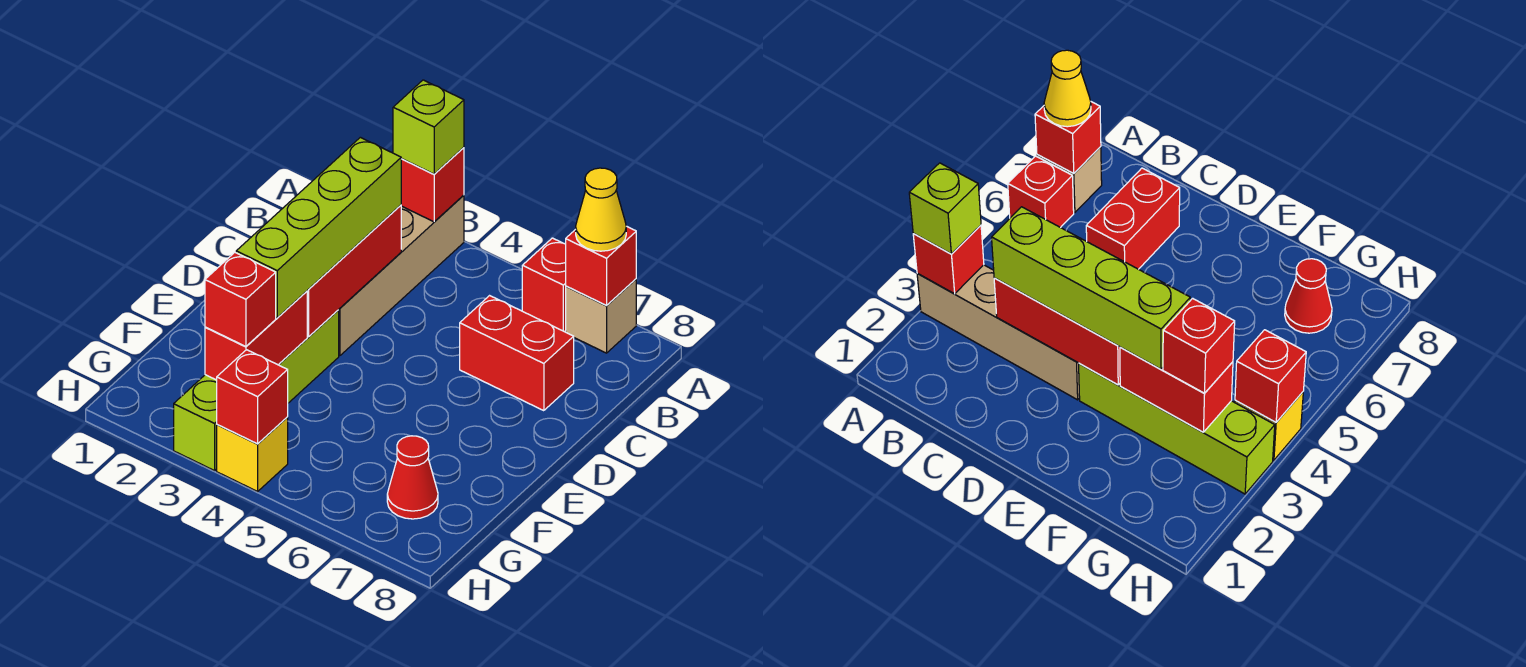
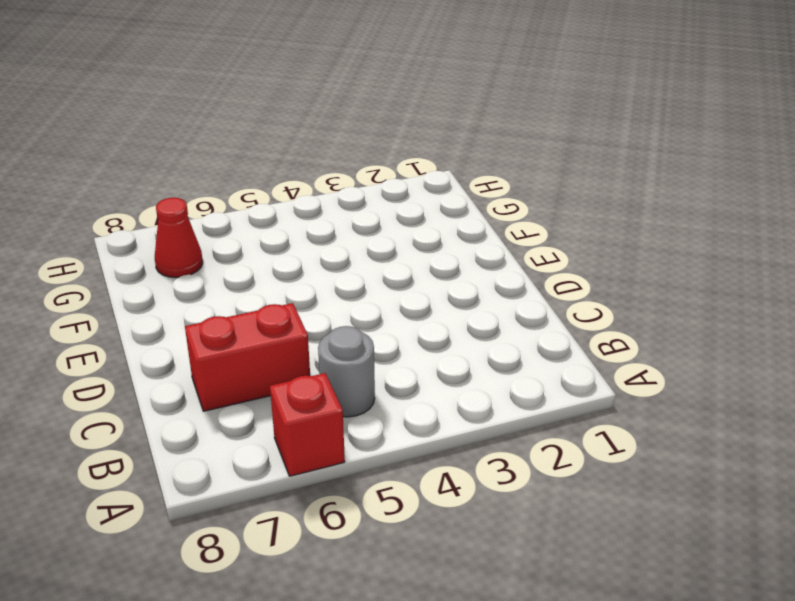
grey 1x1 round brick [318,326,375,417] -> none
none -> tan 1x4 brick [339,195,464,356]
none -> tan 1x1 brick [566,279,636,353]
none -> lime 1x4 brick [174,310,339,471]

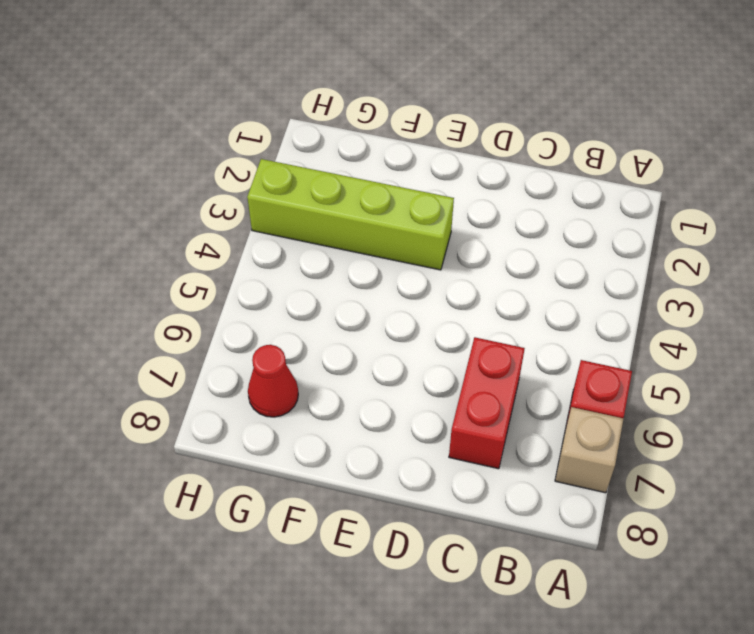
none -> tan 1x4 brick [339,195,464,356]
none -> yellow 1x1 brick [217,417,288,491]
none -> red 1x1 brick [401,147,464,222]

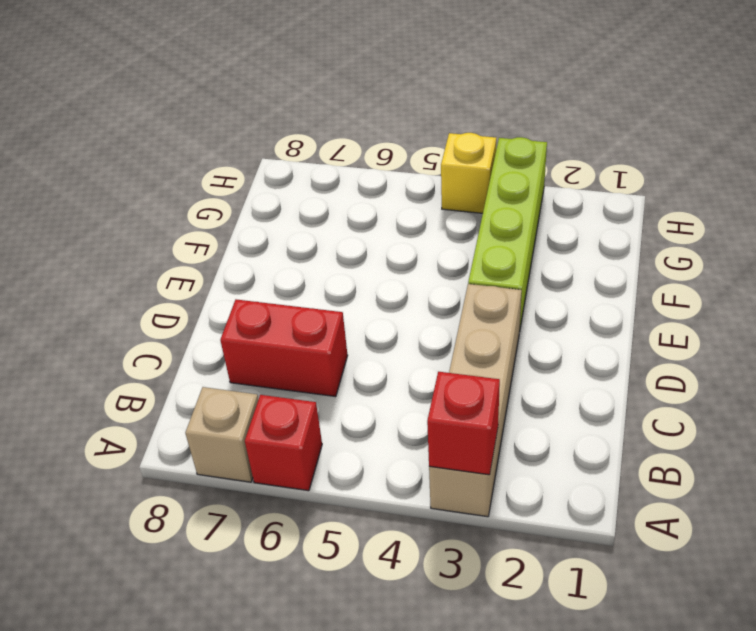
none -> red 1x1 cone [387,436,438,519]
none -> red 1x1 brick [566,226,636,305]
none -> red 1x3 brick [307,205,401,337]

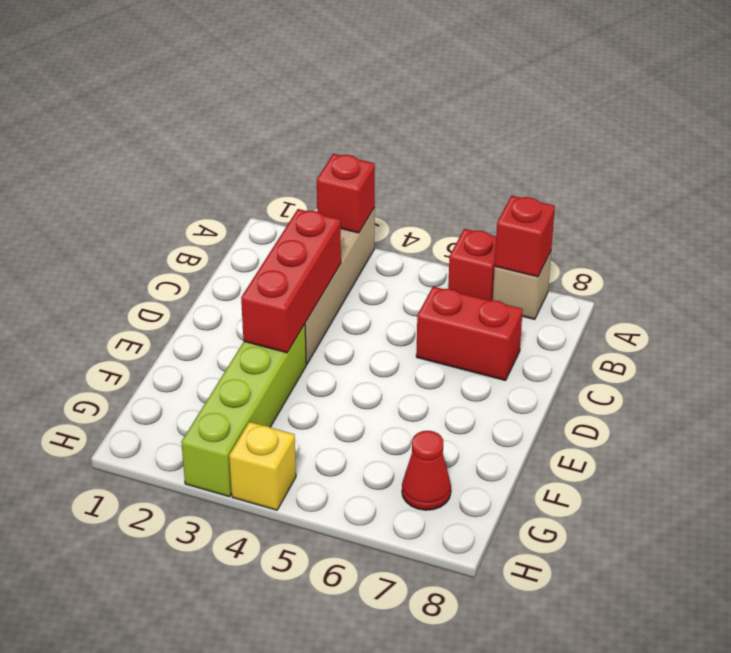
none -> red 1x2 brick [205,291,307,380]
none -> red 1x1 brick [217,350,288,444]
none -> lime 1x1 brick [393,80,464,174]

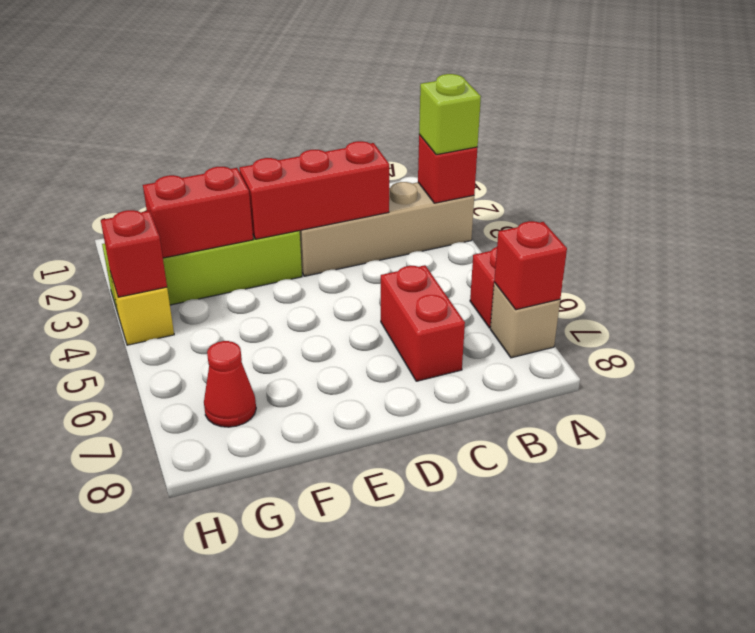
none -> yellow 1x1 cone [576,168,626,251]
none -> lime 1x4 brick [236,137,401,318]
none -> red 1x1 brick [205,253,276,346]

